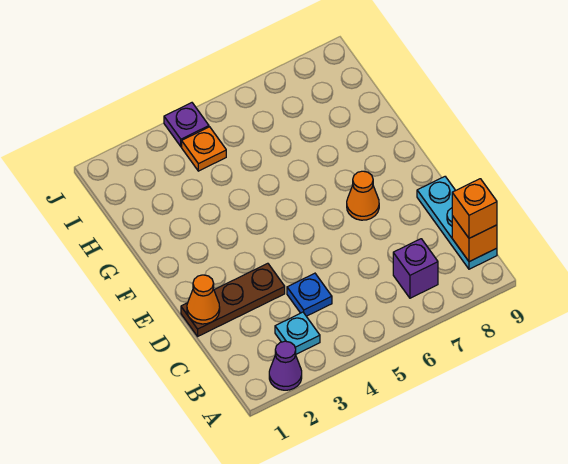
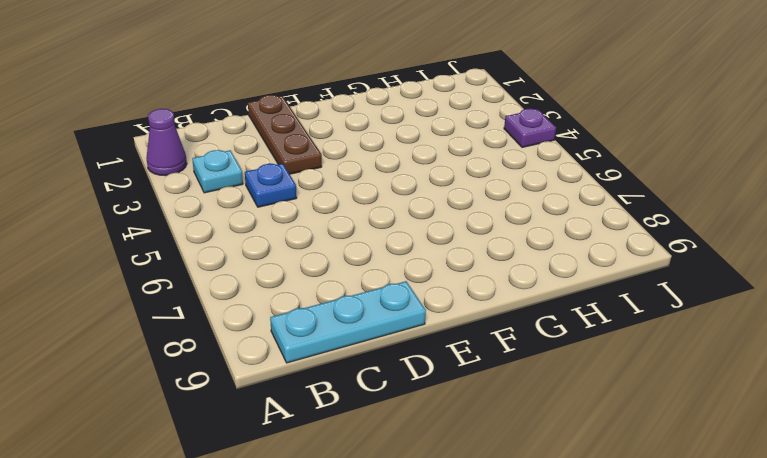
none -> purple 1x1 brick [393,239,438,298]
none -> orange 1x1 cone [347,171,379,220]
none -> orange 1x1 plate [182,127,226,171]

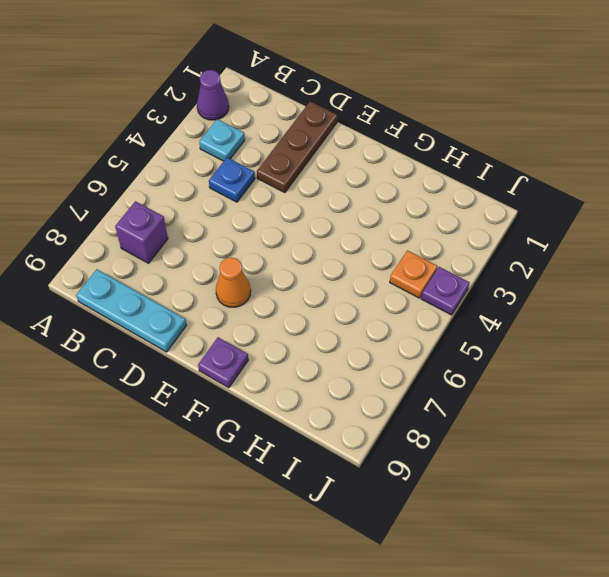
purple 1x1 plate [198,337,248,388] -> none
none -> orange 1x1 brick [452,216,497,262]
none -> orange 1x1 cone [187,275,220,324]
none -> orange 1x1 brick [452,179,497,238]

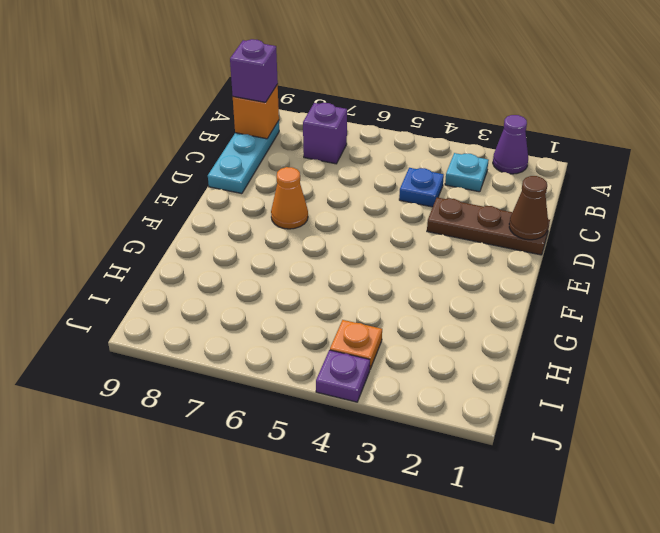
purple 1x1 brick [230,39,278,102] -> orange 1x1 brick [452,179,497,238]
brown 1x1 cone [509,176,548,240] -> orange 1x1 cone [187,275,220,324]

